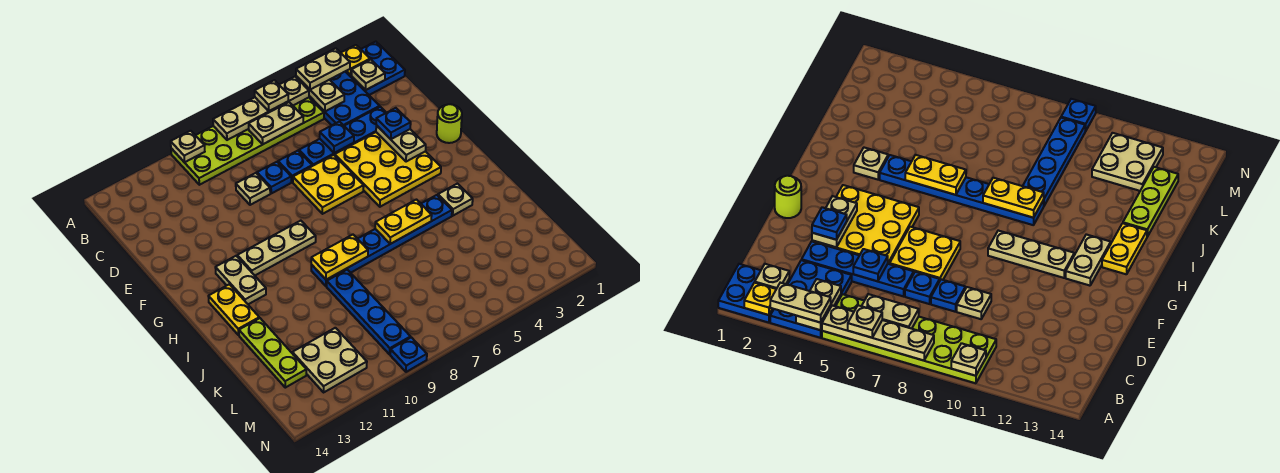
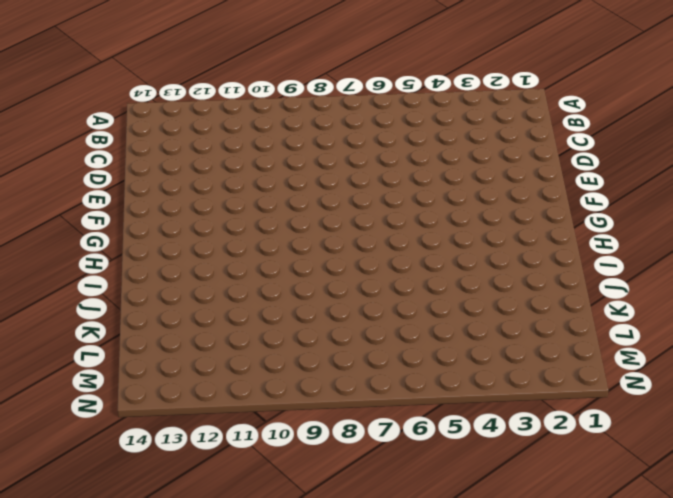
none -> blue 2x2 plate [345,42,405,95]
none -> blue 2x3 plate [309,72,380,126]
none -> lime 2x6 plate [171,98,324,185]
none -> blue 1x4 plate [299,107,386,166]

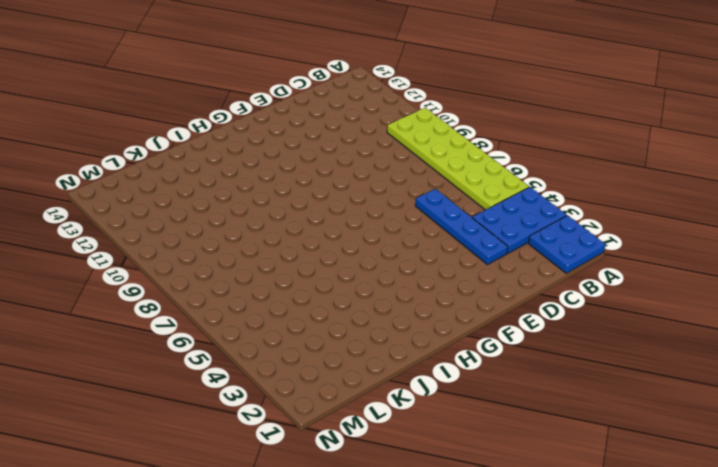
none -> blue 1x1 plate [278,151,312,182]
none -> blue 1x1 plate [257,162,291,193]
none -> tan 1x1 plate [236,173,270,205]
none -> yellow 3x3 plate [335,132,441,207]

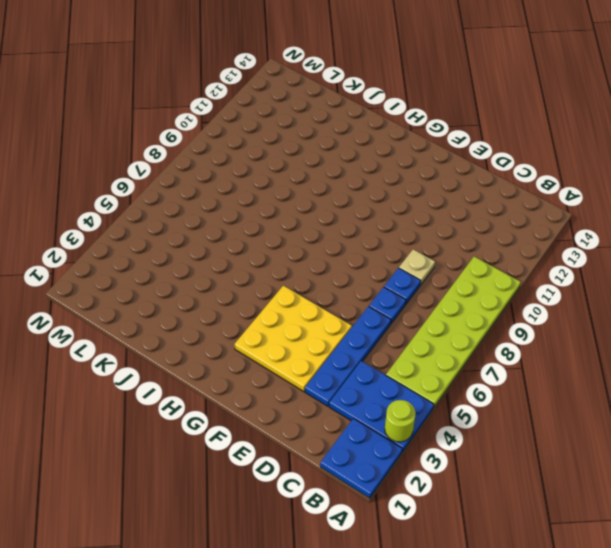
lime 1x1 round brick [385,400,416,442] -> lime 1x1 round brick moved to [437,104,462,143]
none -> yellow 2x2 plate [293,155,364,214]
none -> tan 1x3 plate [237,221,316,275]
none -> tan 1x2 plate [215,256,266,304]
none -> yellow 1x2 plate [208,284,259,335]

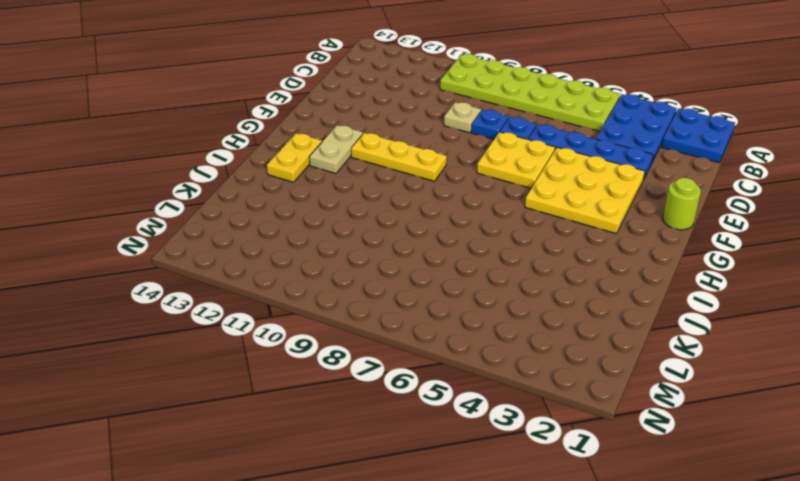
yellow 1x3 plate [351,133,447,181] -> tan 1x3 plate [237,221,316,275]
none -> tan 1x1 plate [438,184,473,216]
none -> blue 1x6 plate [311,195,452,286]
none -> blue 1x4 plate [327,270,411,354]
none -> lime 1x3 plate [239,318,307,388]

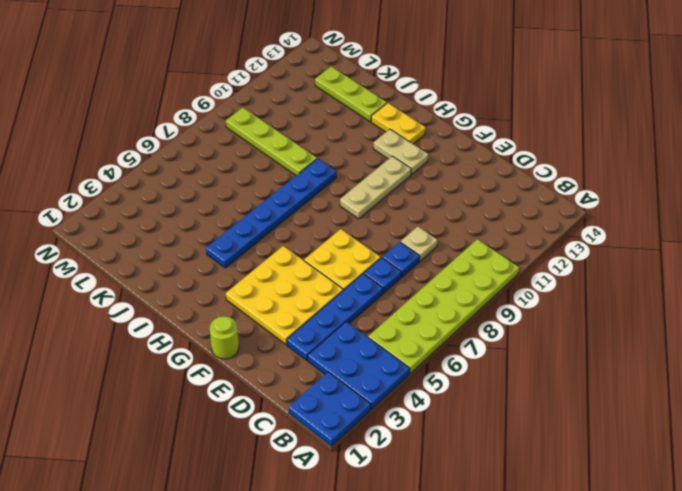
lime 1x4 plate [226,108,317,176] -> blue 1x4 plate [327,270,411,354]
none -> tan 1x1 plate [438,184,473,216]
none -> tan 2x2 plate [292,328,367,392]
none -> blue 1x1 plate [390,337,427,372]
none -> yellow 1x1 plate [341,45,370,75]

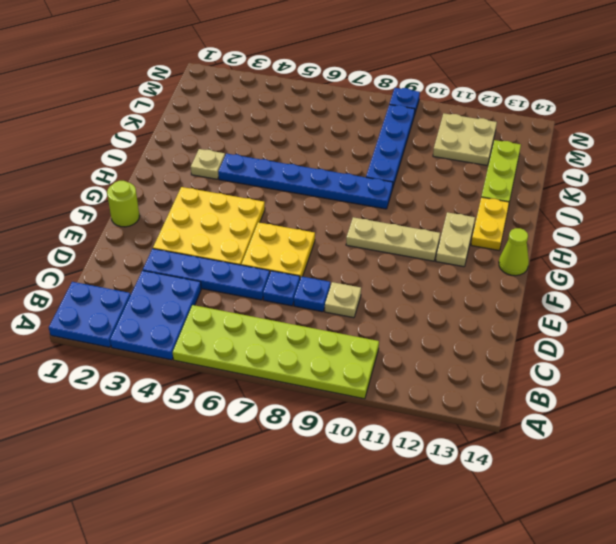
lime 1x1 cone [499,228,529,276] -> none
none -> yellow 1x1 plate [341,45,370,75]
none -> tan 1x2 plate [296,76,344,111]
none -> tan 1x4 plate [213,77,309,140]
none -> tan 1x1 plate [171,131,205,162]

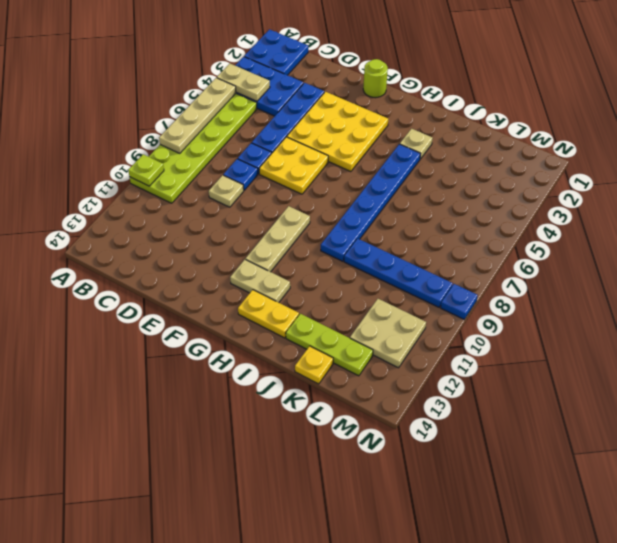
lime 1x1 plate [128,154,164,186] -> tan 1x1 plate [171,131,205,162]
yellow 1x1 plate [295,346,333,384] -> yellow 1x1 plate moved to [341,45,370,75]
none -> tan 1x1 plate [352,59,385,90]
none -> tan 1x2 plate [249,102,303,144]
none -> blue 1x1 plate [320,122,354,153]
none -> tan 1x2 plate [376,125,426,162]

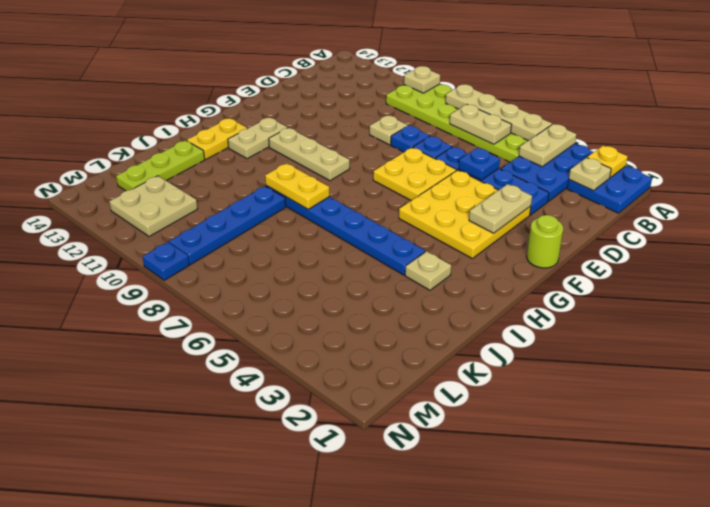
none -> yellow 1x2 plate [375,200,432,244]
none -> tan 1x2 plate [296,48,350,90]
none -> tan 1x1 plate [255,80,288,111]
none -> blue 1x1 plate [376,108,411,139]

